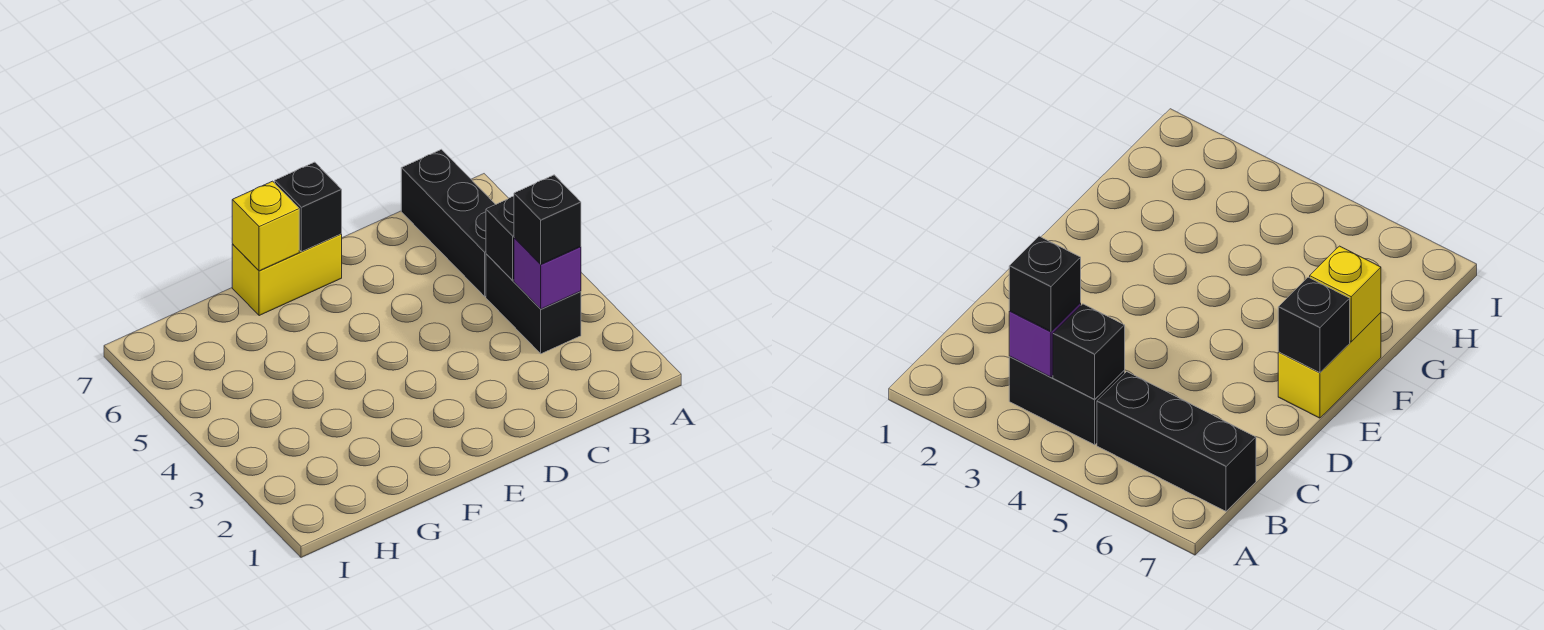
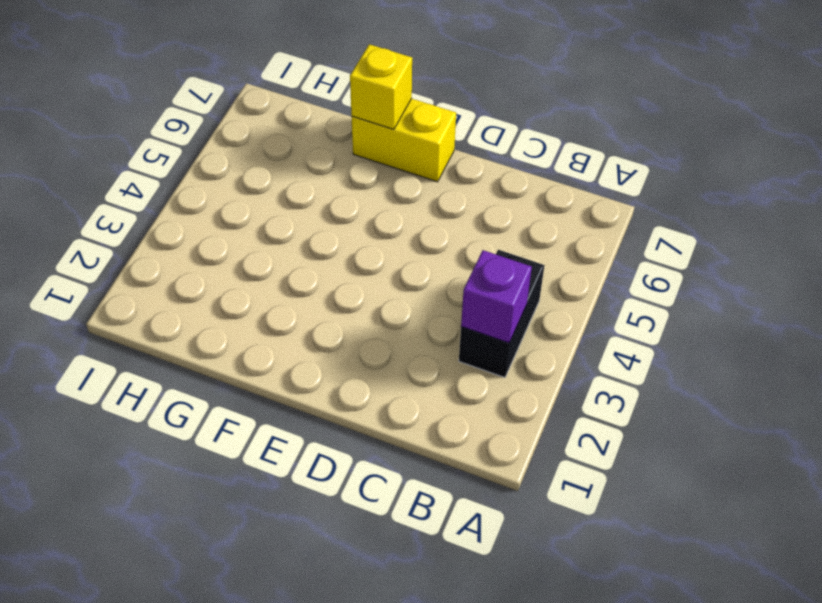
none -> black 1x3 brick [401,149,495,296]
none -> black 1x1 brick [486,196,514,280]

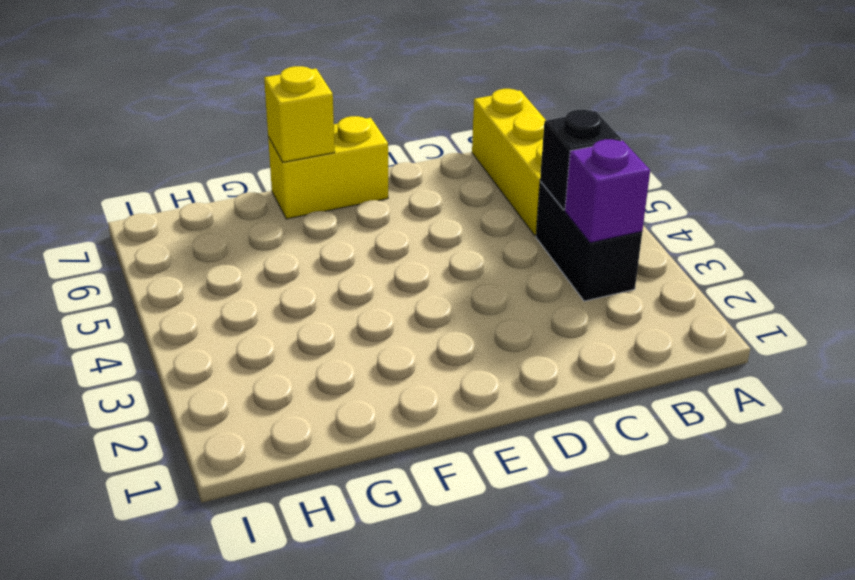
yellow 1x3 brick [472,89,546,236] -> black 1x3 brick [401,149,495,296]
none -> black 1x1 brick [275,162,342,252]
none -> black 1x1 brick [514,175,581,264]

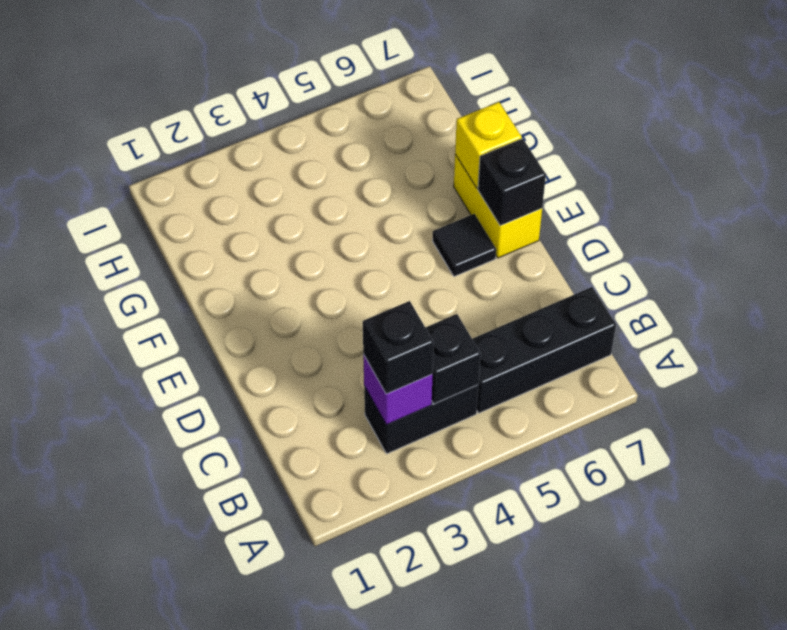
black 1x1 tile [433,214,496,277] -> none

